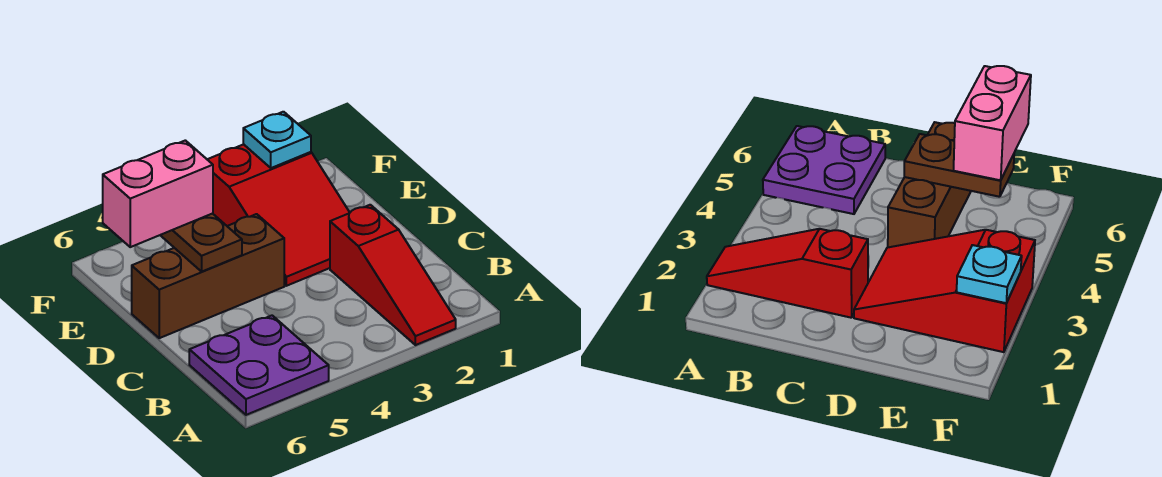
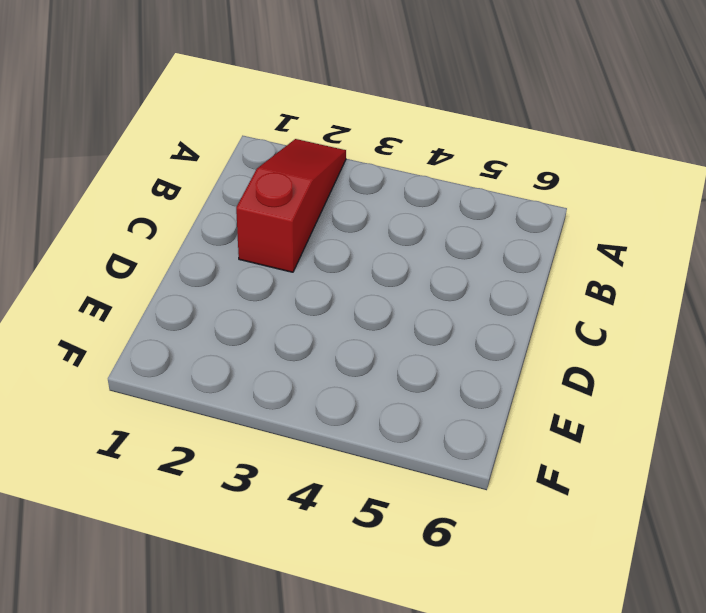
none -> purple 2x2 plate [189,316,329,415]
none -> red 2x3 slope [207,144,350,286]

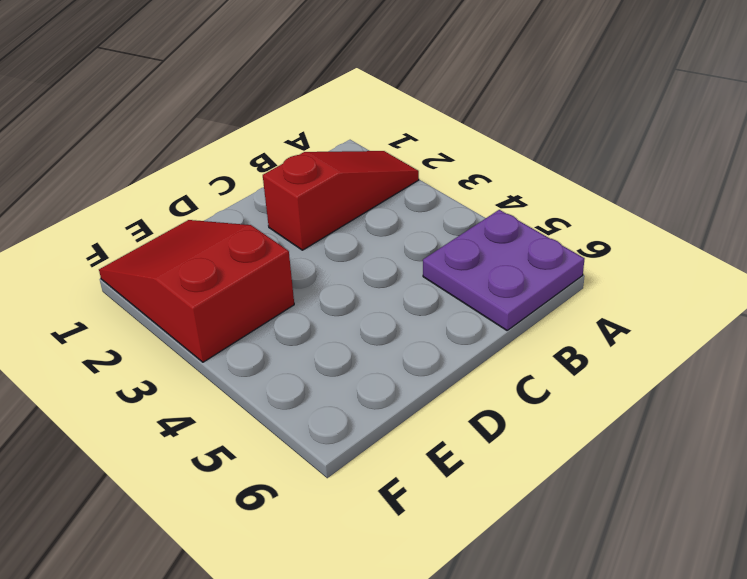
red 2x3 slope [99,220,294,362] -> red 2x3 slope turned to [207,144,350,286]
none -> brown 1x3 brick [132,214,284,338]
none -> brown 1x2 plate [160,213,242,272]

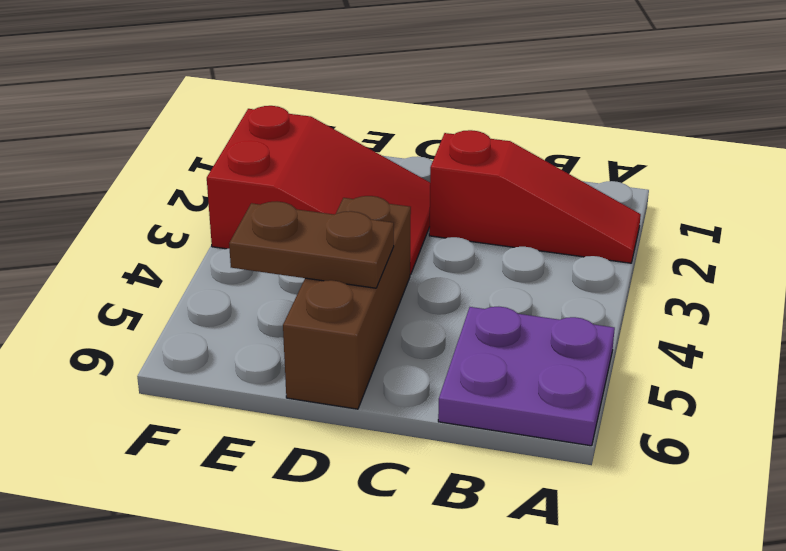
none -> cyan 1x1 plate [243,112,311,168]
none -> pink 1x2 brick [103,140,213,247]

